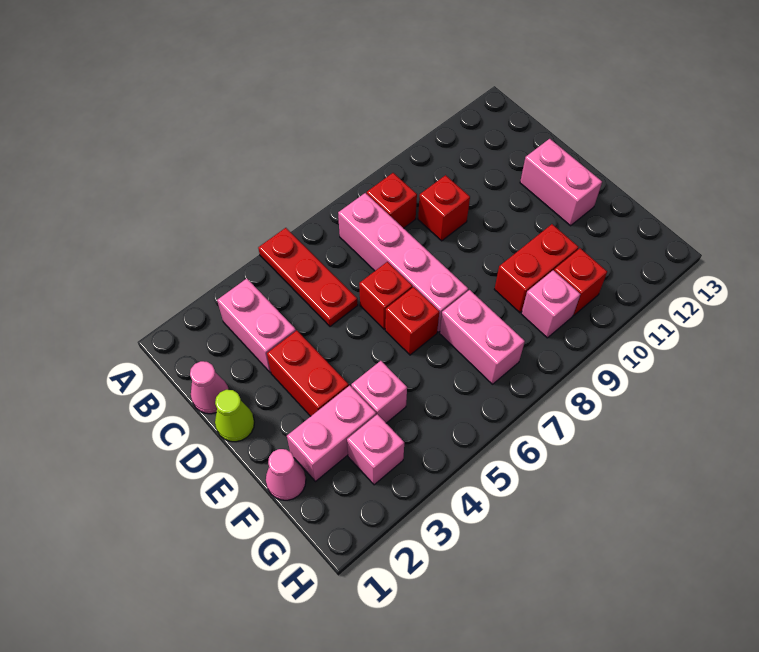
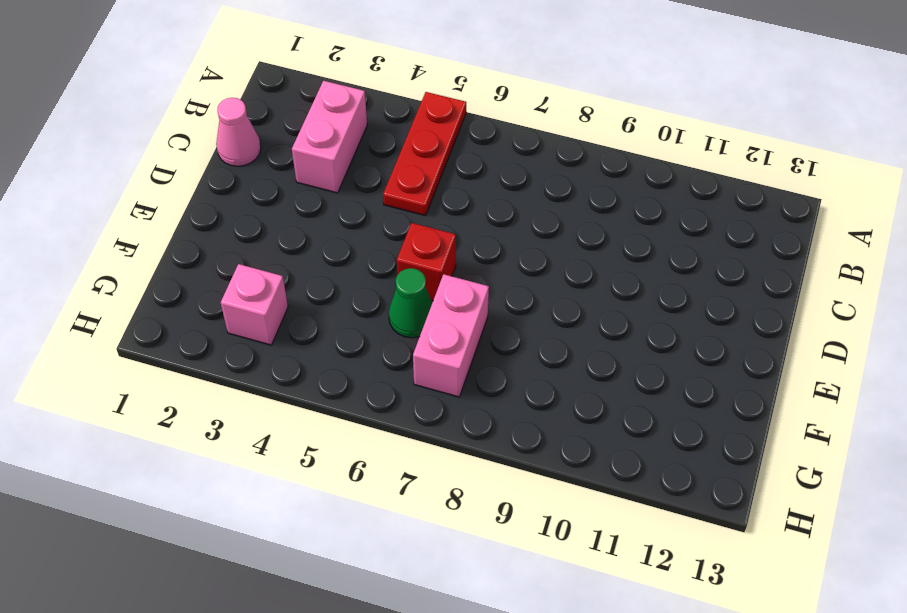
green 1x1 cone [389,268,432,338] -> none
none -> pink 1x4 brick [338,193,468,332]
none -> red 1x1 brick [367,173,417,228]
none -> red 1x1 brick [418,175,470,241]

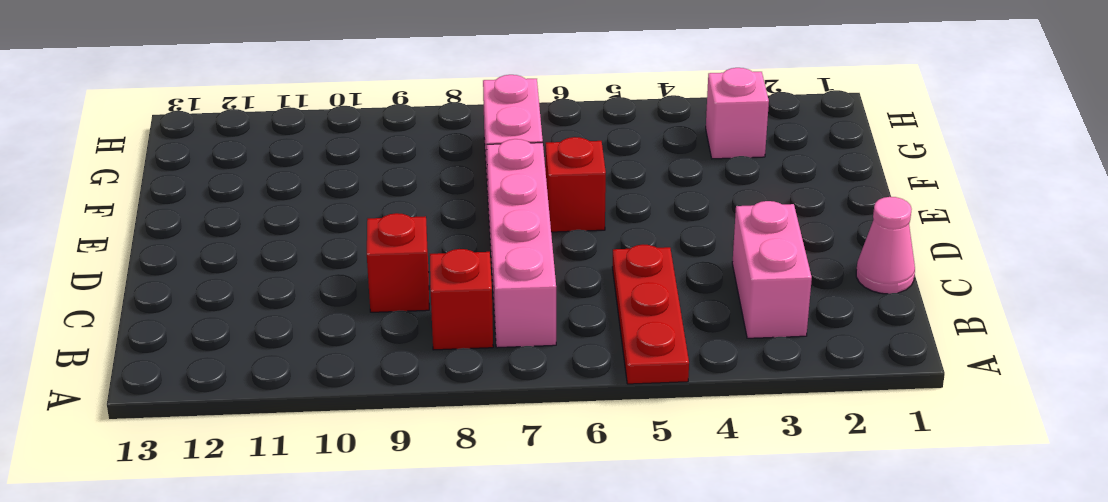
none -> lime 1x1 cone [215,390,254,442]
none -> red 1x2 brick [267,331,349,416]
none -> red 1x1 brick [359,262,412,329]

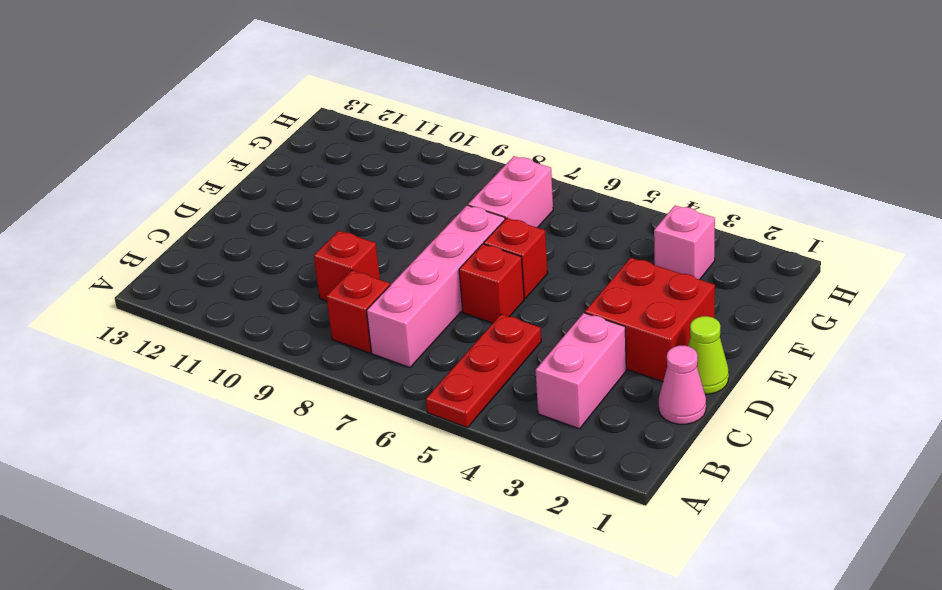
red 2x2 brick [585,258,715,382] -> red 1x2 brick [267,331,349,416]
none -> pink 1x2 brick [520,139,602,226]
none -> pink 1x1 cone [266,449,306,500]
none -> pink 1x2 brick [287,385,376,481]

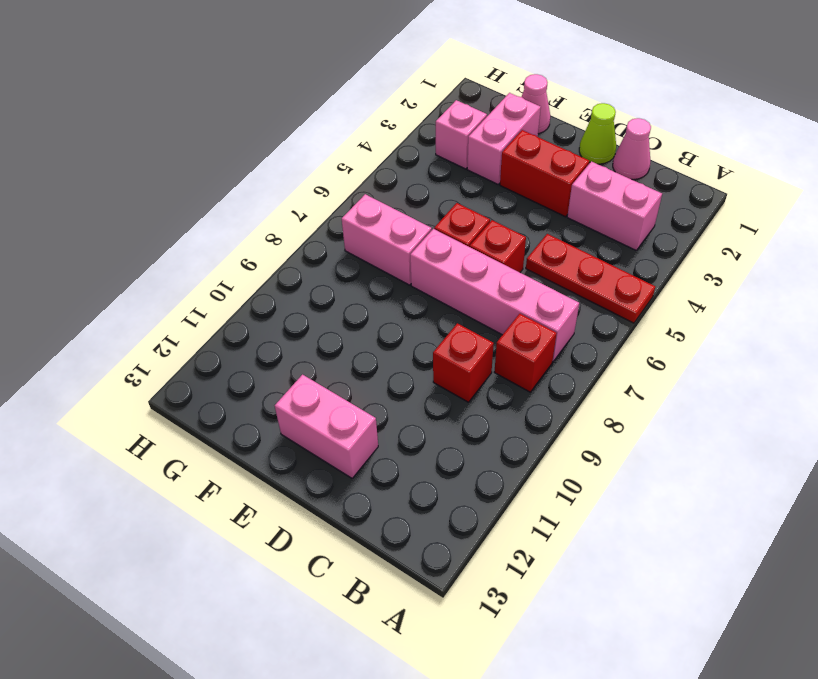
none -> pink 1x1 brick [351,361,407,423]
none -> red 1x2 brick [494,224,578,313]
none -> pink 1x1 brick [521,270,580,338]

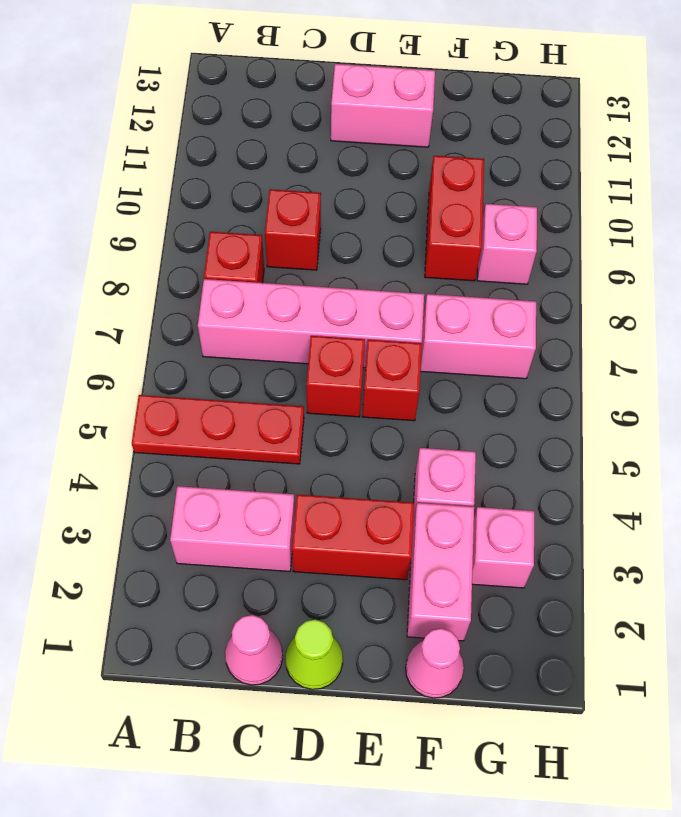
none -> red 1x1 brick [554,248,607,315]

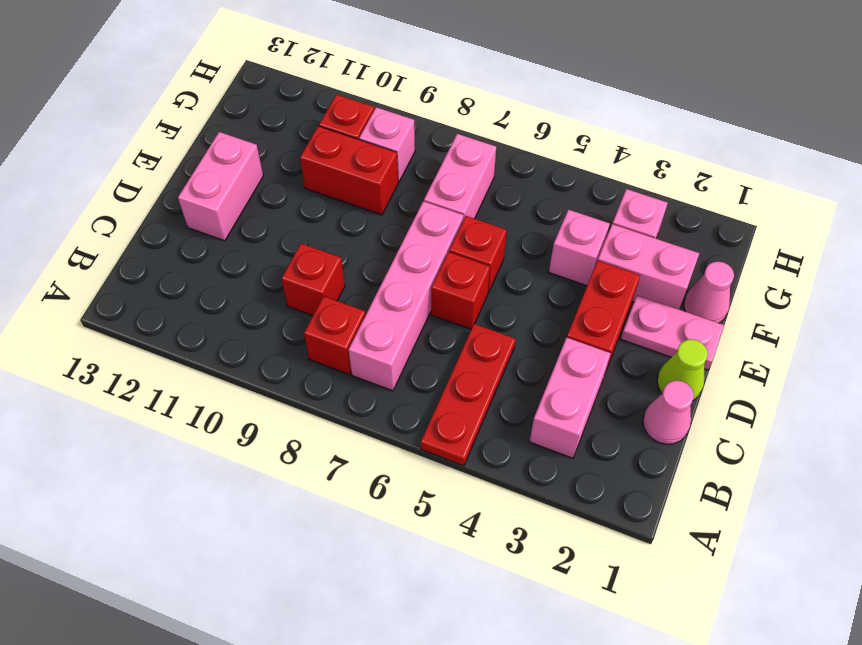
pink 1x2 plate [621,295,724,370] -> none

